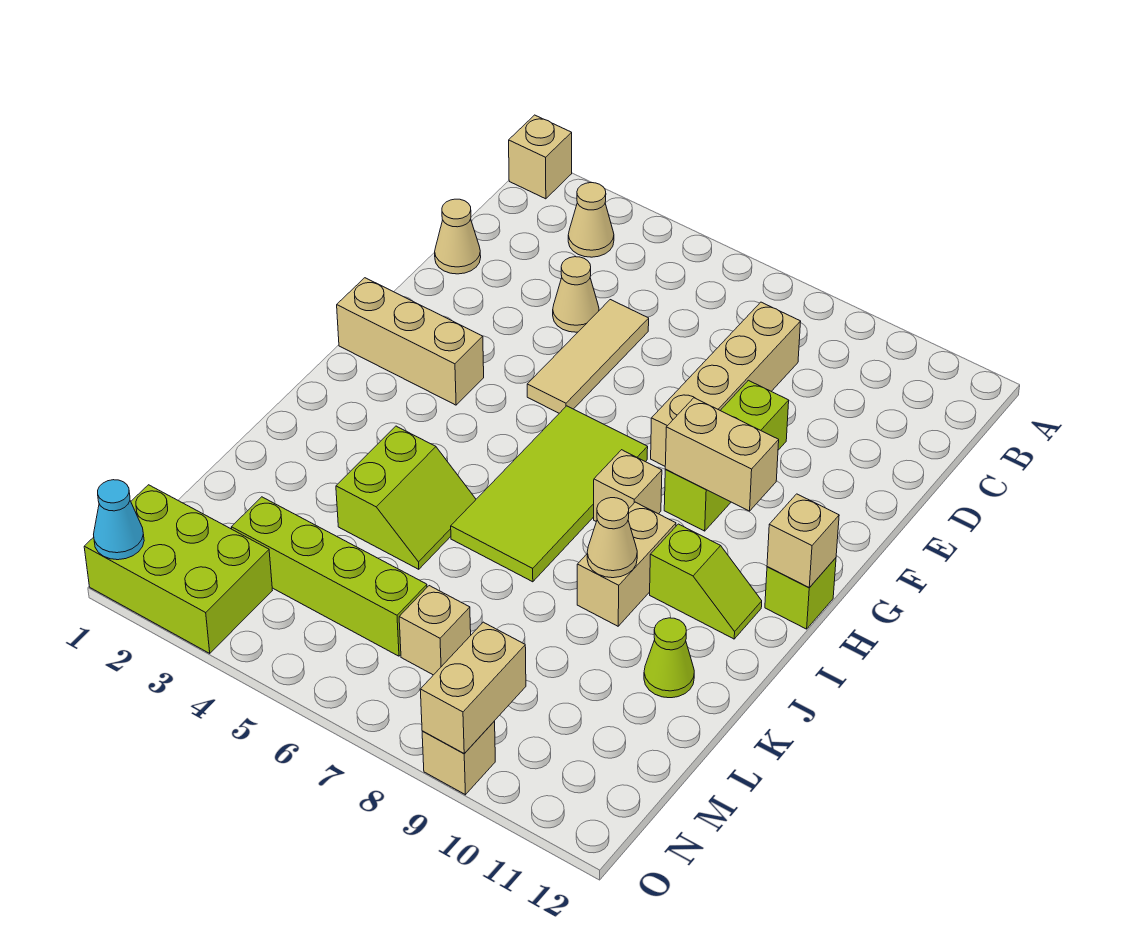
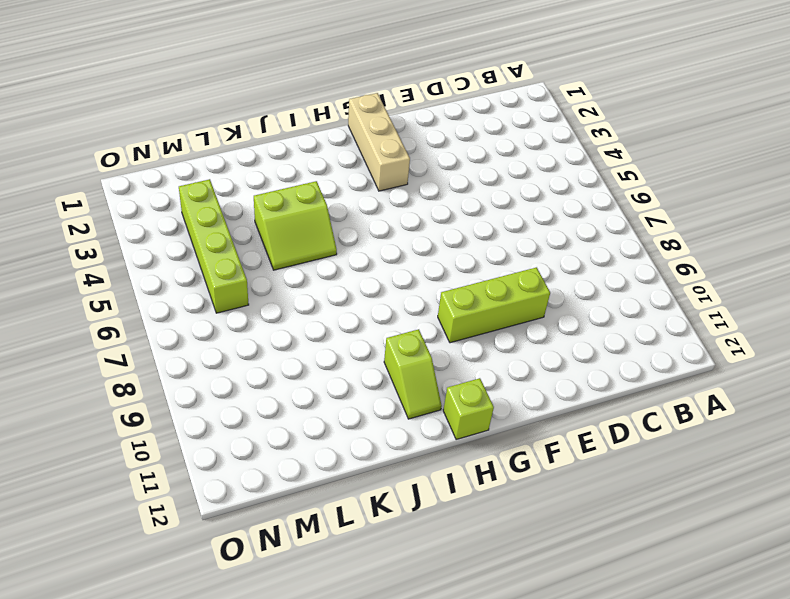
none -> tan 1x1 brick [509,115,572,199]
none -> tan 1x1 cone [568,183,614,257]
none -> tan 1x4 brick [651,302,801,466]

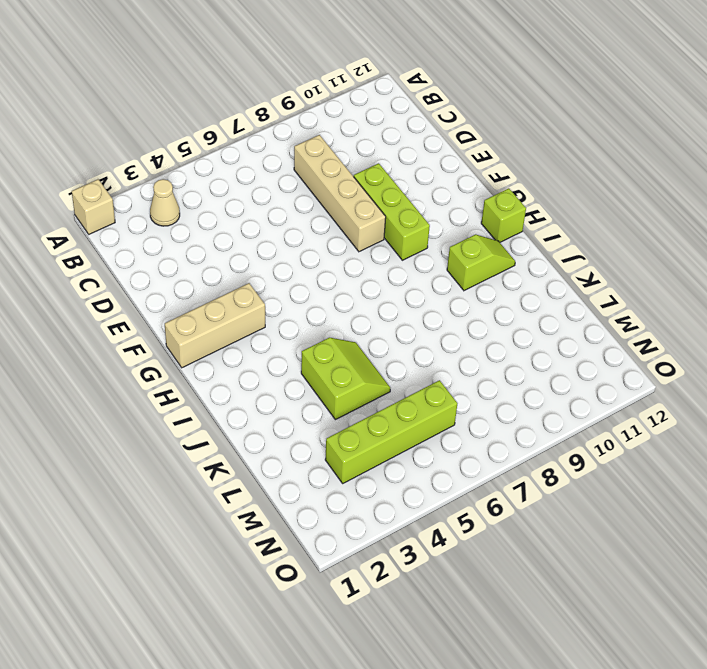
none -> tan 1x1 cone [435,199,481,274]
none -> tan 1x1 cone [553,257,599,332]
none -> tan 1x3 tile [527,300,649,413]

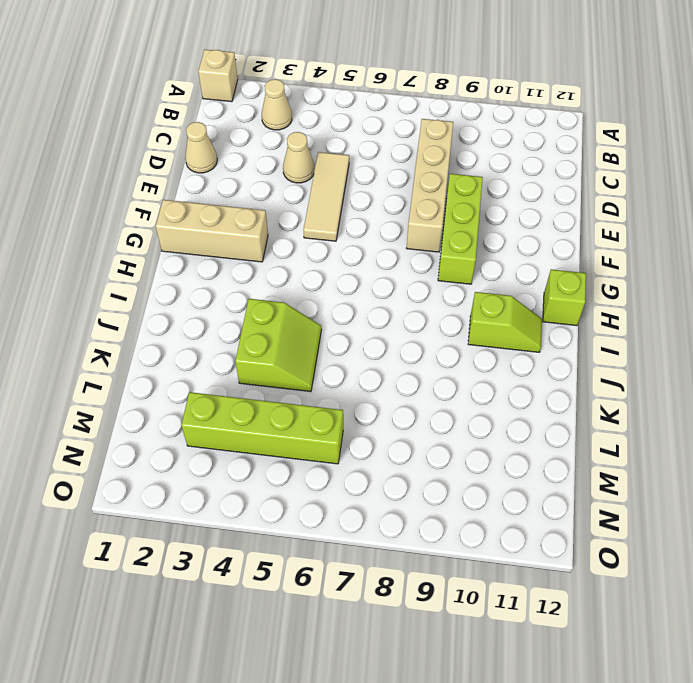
none -> lime 2x4 tile [451,406,648,582]
none -> tan 1x1 brick [594,450,662,522]
none -> tan 1x2 brick [577,502,676,626]

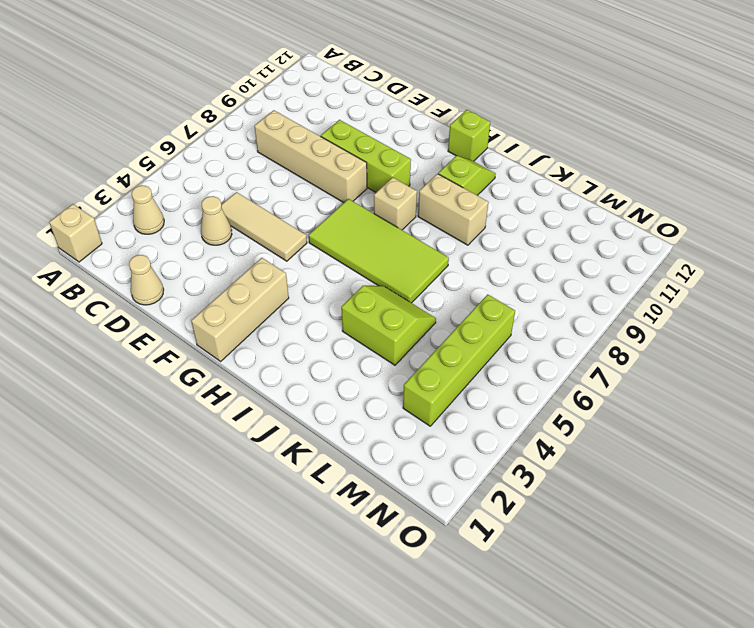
none -> lime 1x1 cone [644,618,694,698]
none -> tan 1x1 brick [399,586,471,675]
none -> lime 2x3 brick [84,485,272,653]

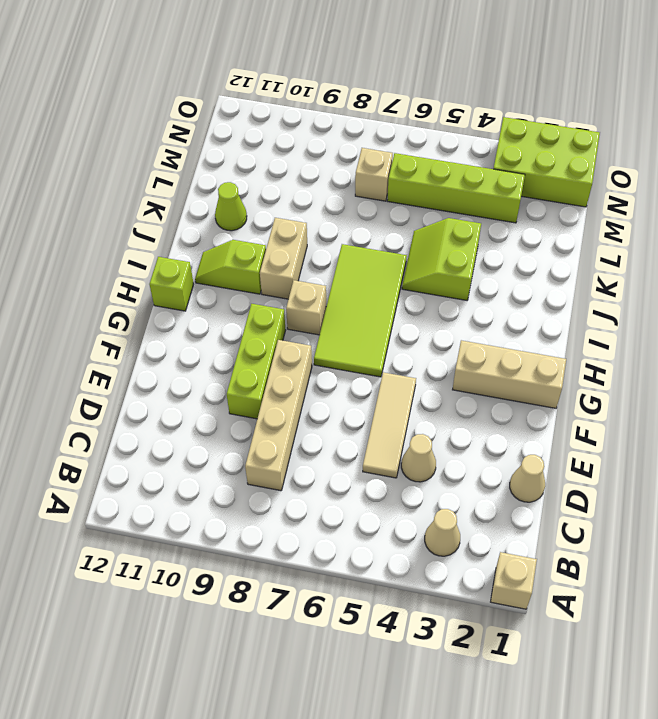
none -> tan 1x1 brick [422,721,495,795]
none -> tan 1x2 brick [665,398,779,511]
none -> tan 1x1 brick [767,494,839,588]

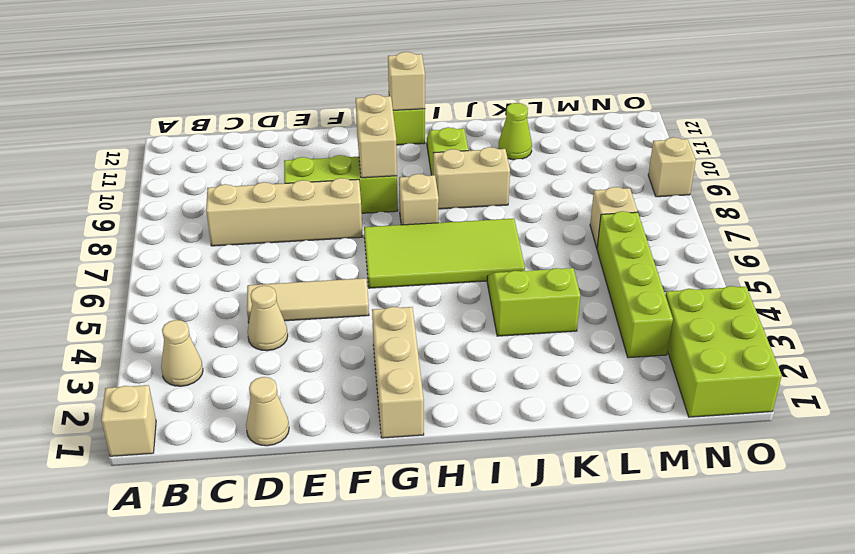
none -> tan 1x1 cone [587,498,637,578]
none -> tan 1x2 brick [420,622,526,753]
none -> cyan 1x1 cone [94,480,144,560]

